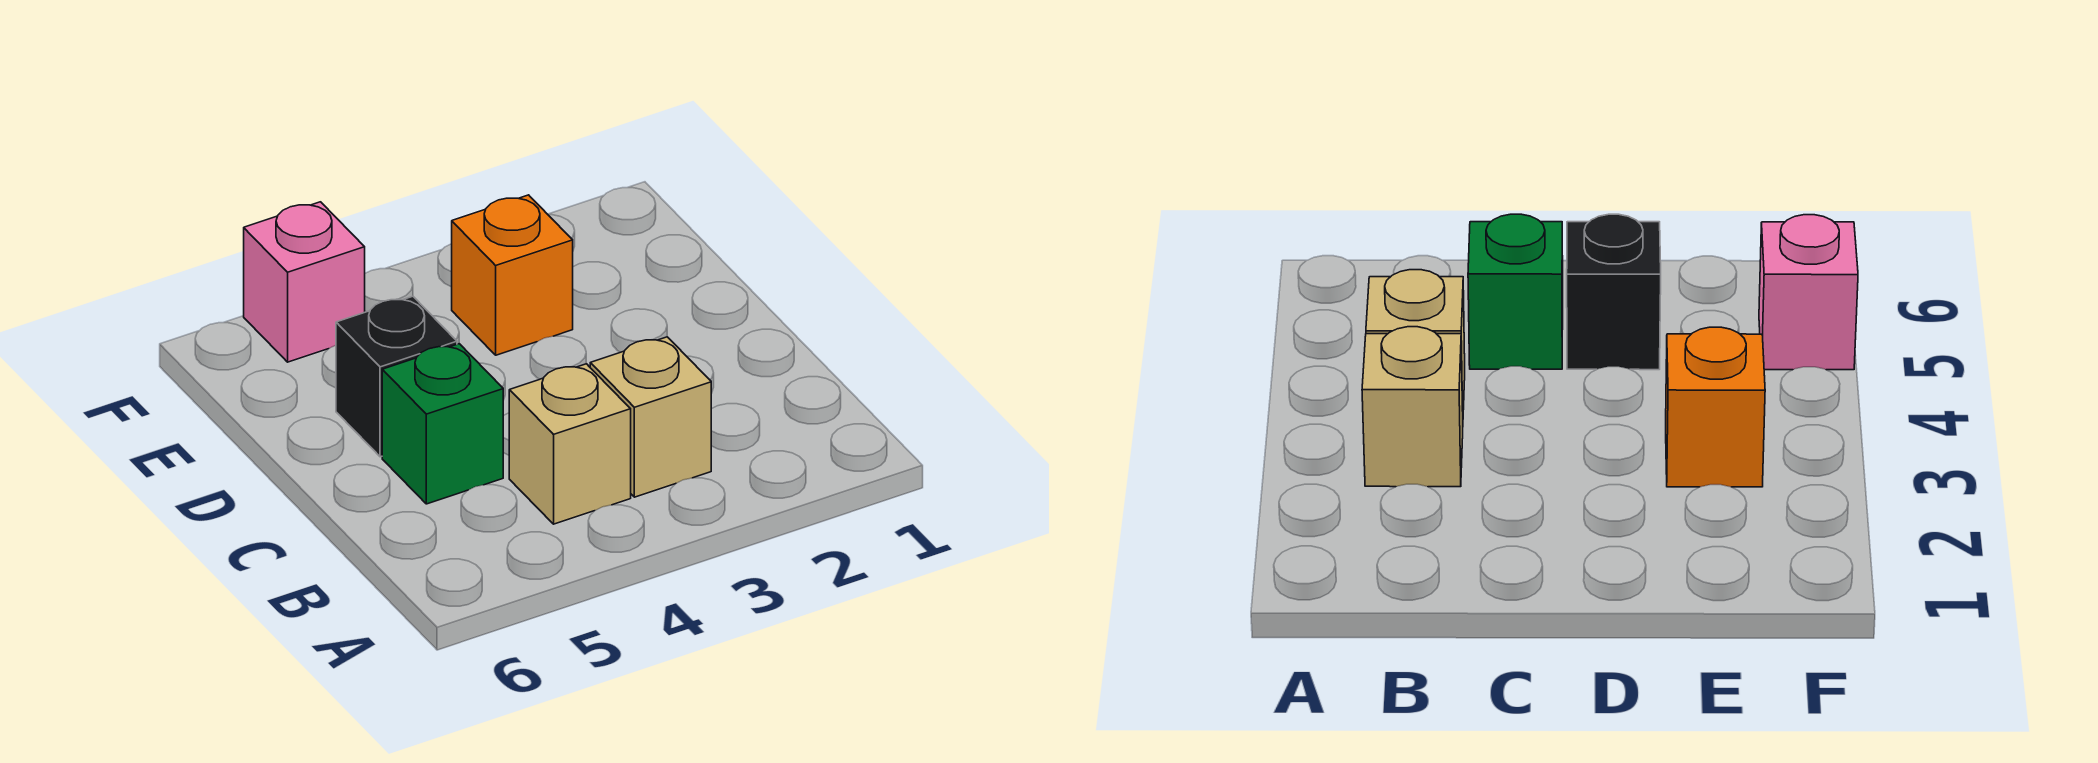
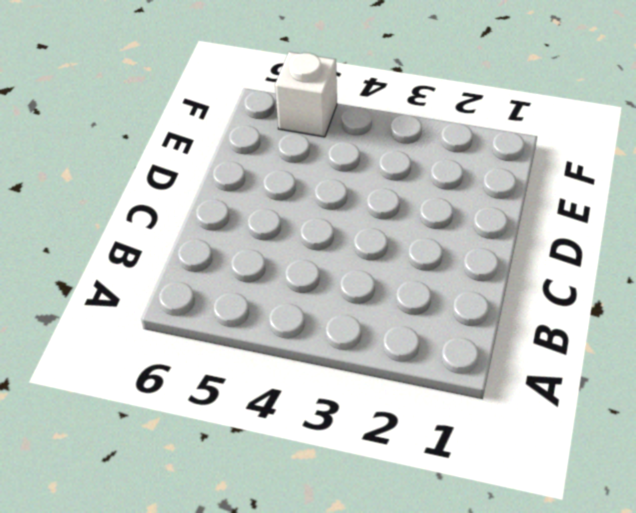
white 1x1 brick [275,52,337,137] -> pink 1x1 brick [244,202,365,362]
none -> tan 1x1 brick [590,337,711,497]
none -> tan 1x1 brick [509,364,631,524]

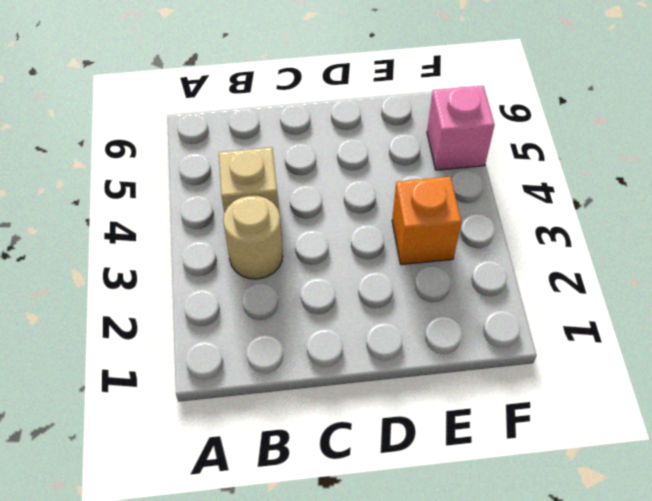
tan 1x1 round brick [223,196,283,279] -> tan 1x1 brick [590,337,711,497]
none -> green 1x1 brick [382,344,503,504]
none -> black 1x1 brick [336,296,457,457]

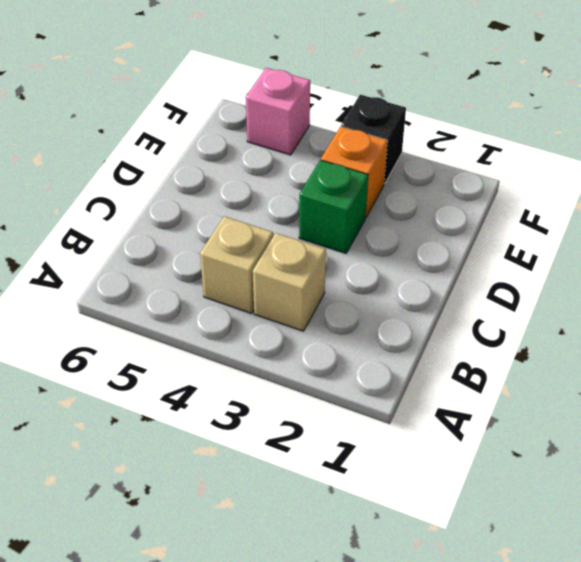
green 1x1 brick [299,160,368,253] -> green 1x1 brick moved to [382,344,503,504]
black 1x1 brick [341,95,406,184] -> black 1x1 brick moved to [336,296,457,457]

